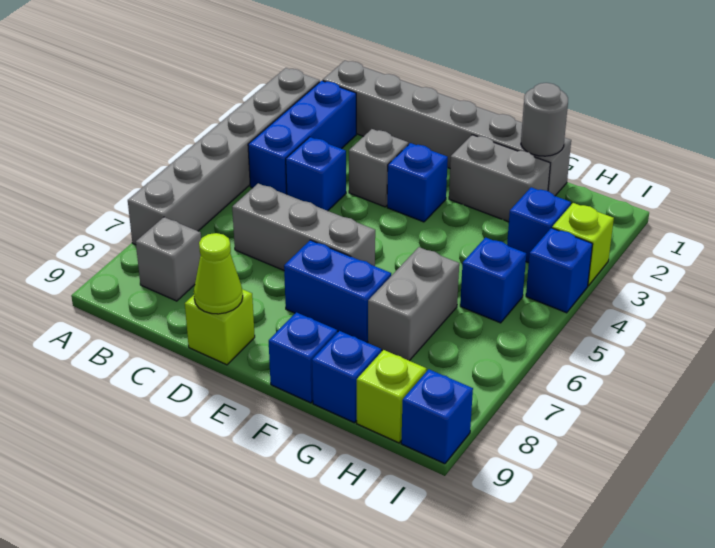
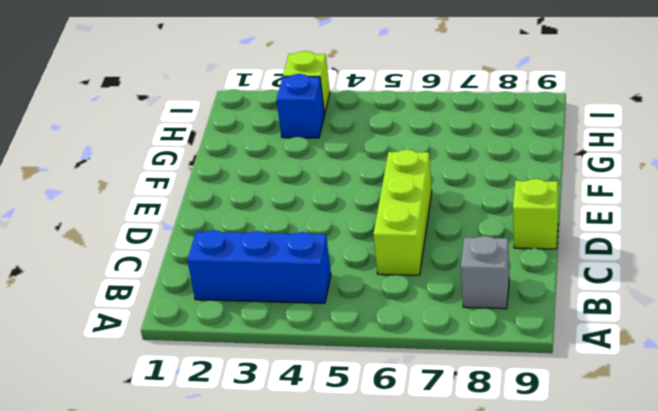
lime 1x3 brick [373,150,432,275] -> grey 1x3 brick [232,183,375,270]
none -> grey 1x6 brick [128,68,320,245]
none -> grey 1x6 brick [323,61,571,196]
none -> blue 1x1 brick [286,137,346,211]

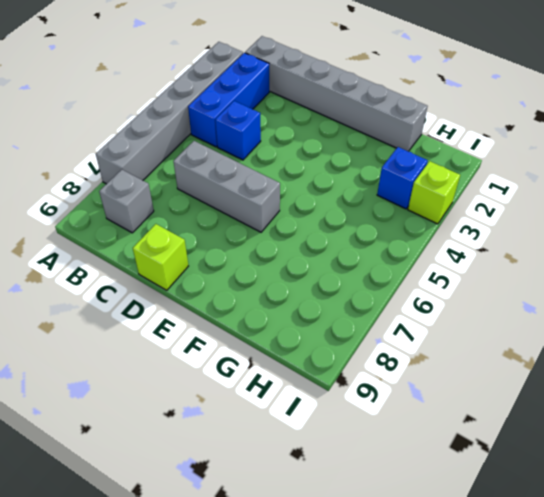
none -> grey 1x1 brick [349,129,408,207]
none -> blue 1x1 brick [387,143,448,222]
none -> blue 1x2 brick [284,240,391,342]

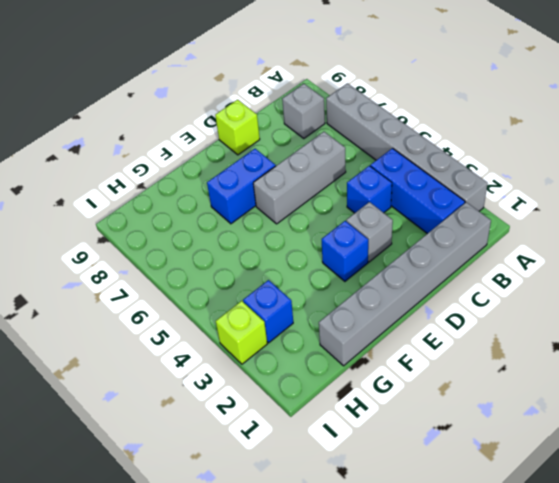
none -> grey 1x2 brick [449,135,550,222]
none -> blue 1x1 brick [269,312,337,403]
none -> grey 1x2 brick [368,247,459,361]

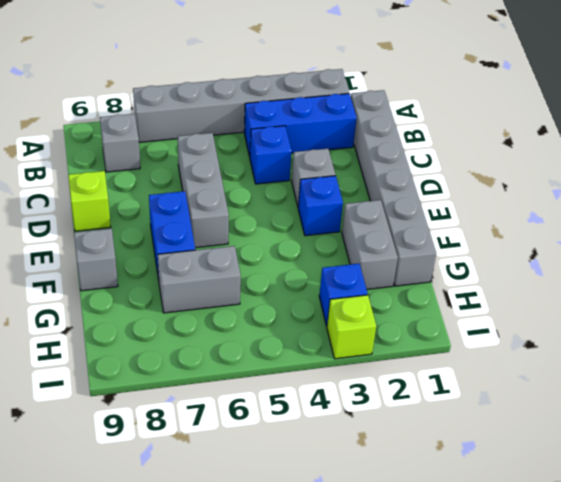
grey 1x1 brick [74,229,118,291] -> blue 1x1 brick [269,312,337,403]
none -> blue 1x1 brick [312,331,381,423]
none -> blue 1x1 brick [460,237,526,323]
none -> lime 1x1 brick [357,350,426,443]

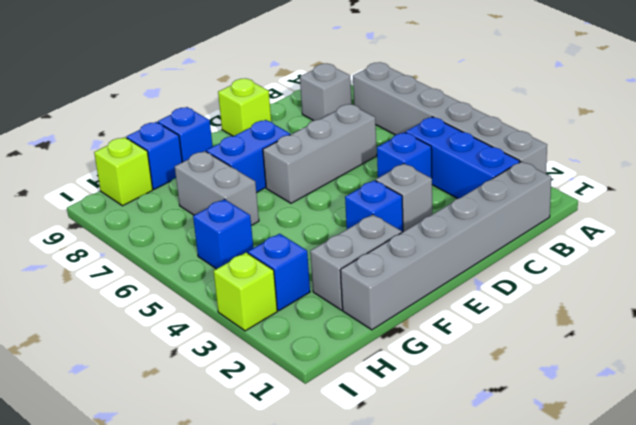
none -> blue 1x1 brick [526,228,593,313]
none -> blue 1x1 brick [401,369,473,464]
none -> lime 1x1 cone [194,233,243,314]

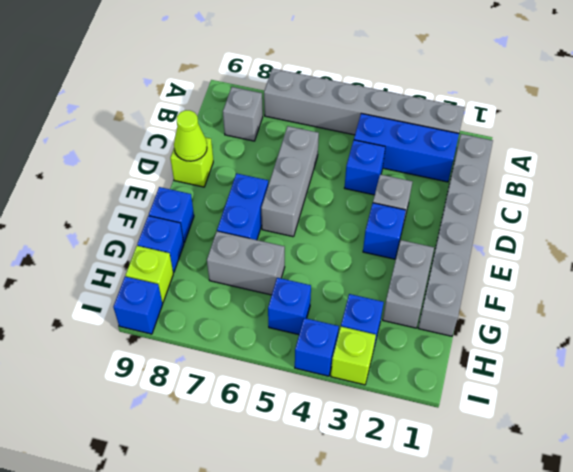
none -> grey 1x1 round brick [521,83,568,156]

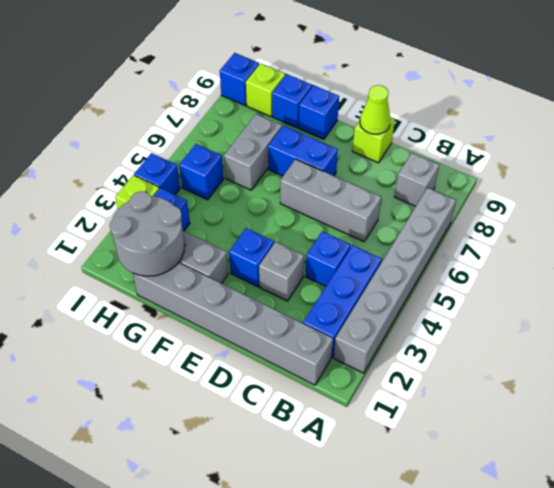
grey 2x2 round brick [110,191,185,276] -> grey 1x1 round brick [521,83,568,156]

